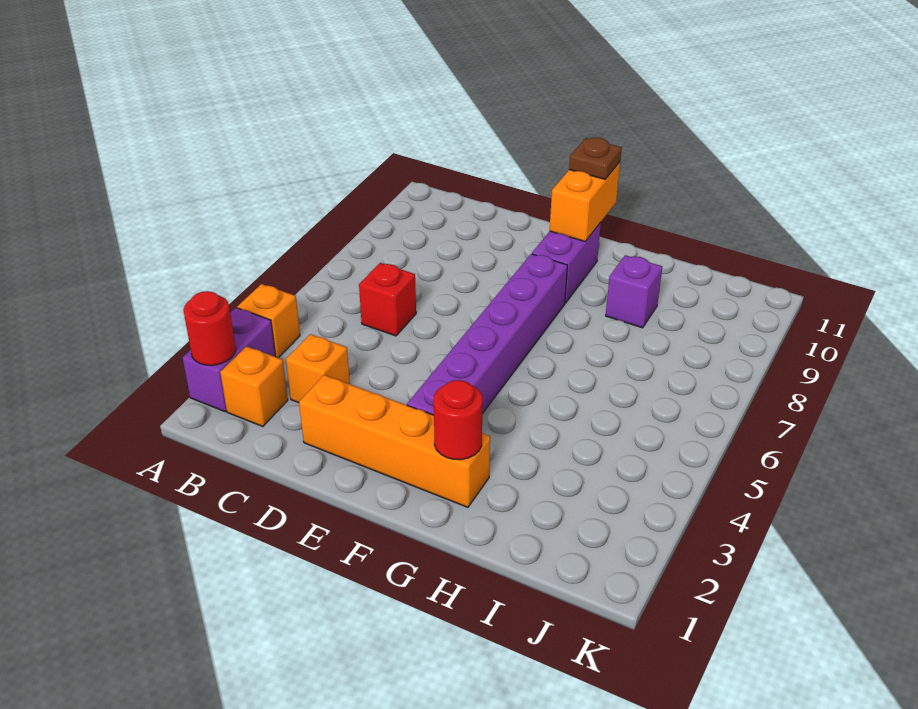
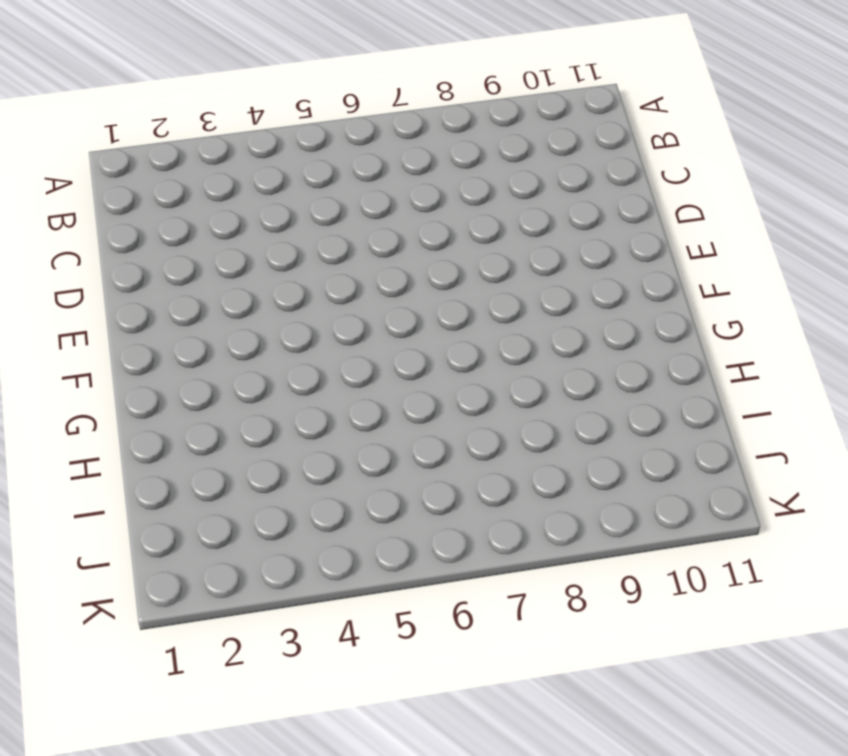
none -> purple 1x2 brick [183,308,275,412]
none -> orange 1x1 brick [237,284,300,358]
none -> orange 1x1 brick [220,346,288,427]

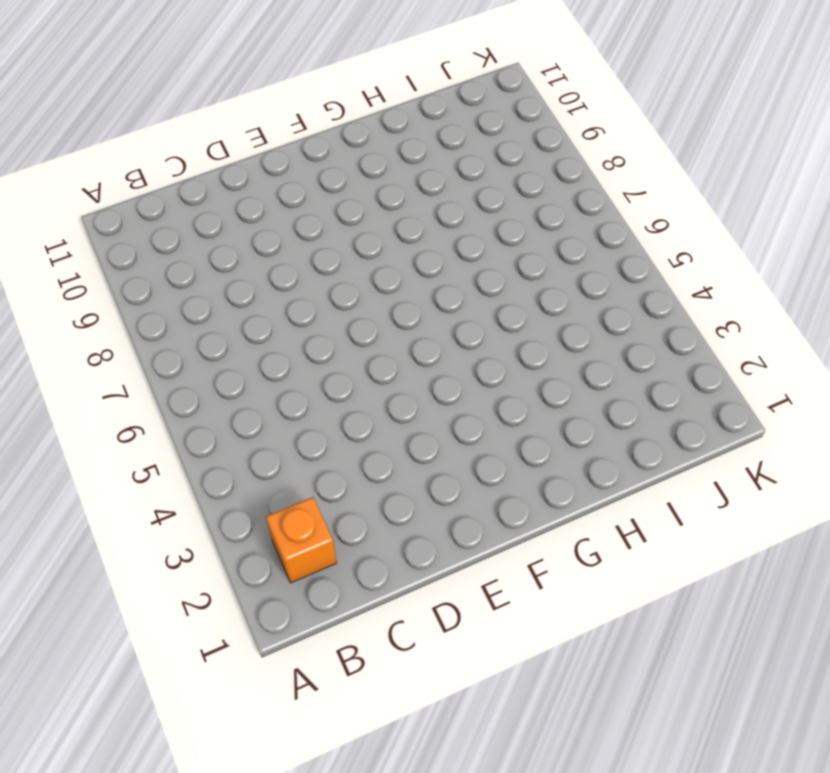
none -> purple 1x2 brick [183,308,275,412]
none -> orange 1x1 brick [237,284,300,358]
none -> orange 1x1 brick [286,334,350,403]

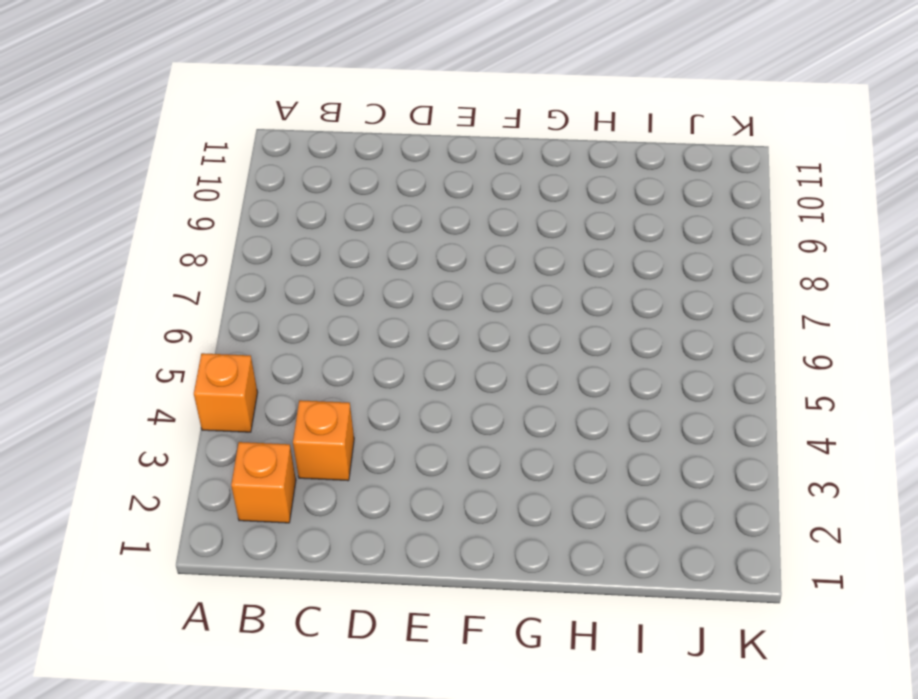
none -> purple 1x2 brick [183,308,275,412]
none -> red 1x1 brick [359,263,416,336]
none -> orange 1x4 brick [299,375,490,507]

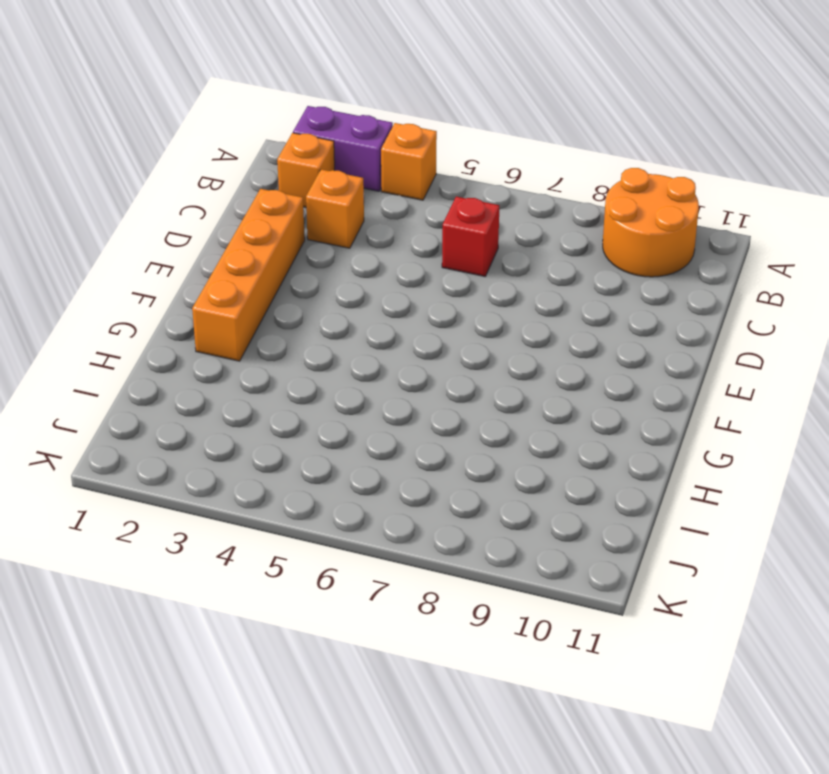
orange 2x2 round brick [603,168,699,277] -> none
none -> purple 1x6 brick [407,254,567,415]
none -> purple 1x2 brick [532,223,601,303]
none -> purple 1x1 brick [606,255,662,328]

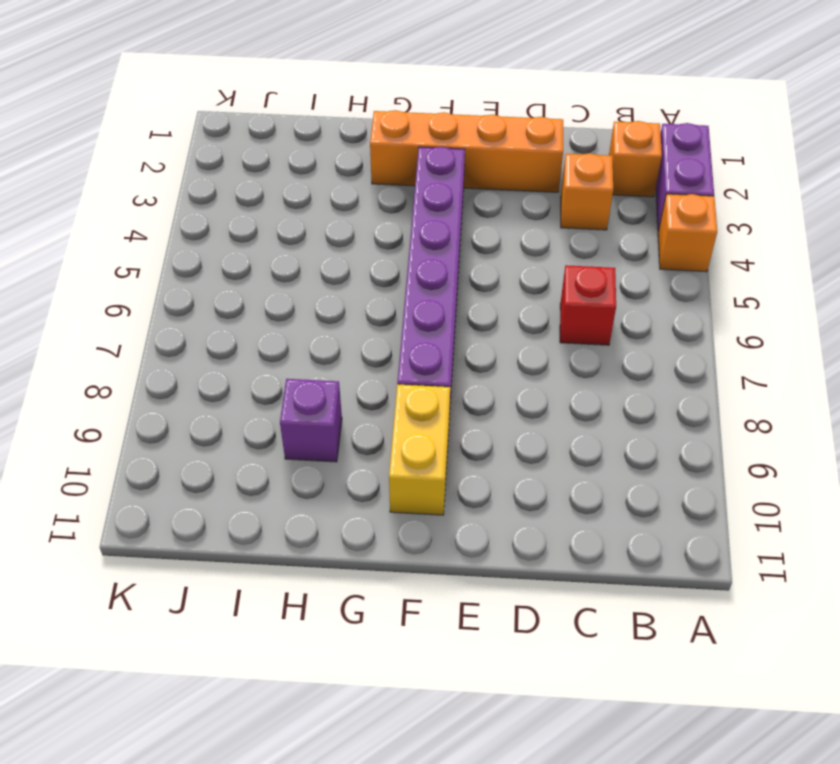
yellow 1x2 brick [389,384,450,515] -> purple 1x2 brick [532,223,601,303]
none -> red 1x1 round brick [183,291,236,365]
none -> orange 1x2 brick [550,162,620,241]
none -> red 1x1 round brick [434,380,483,460]

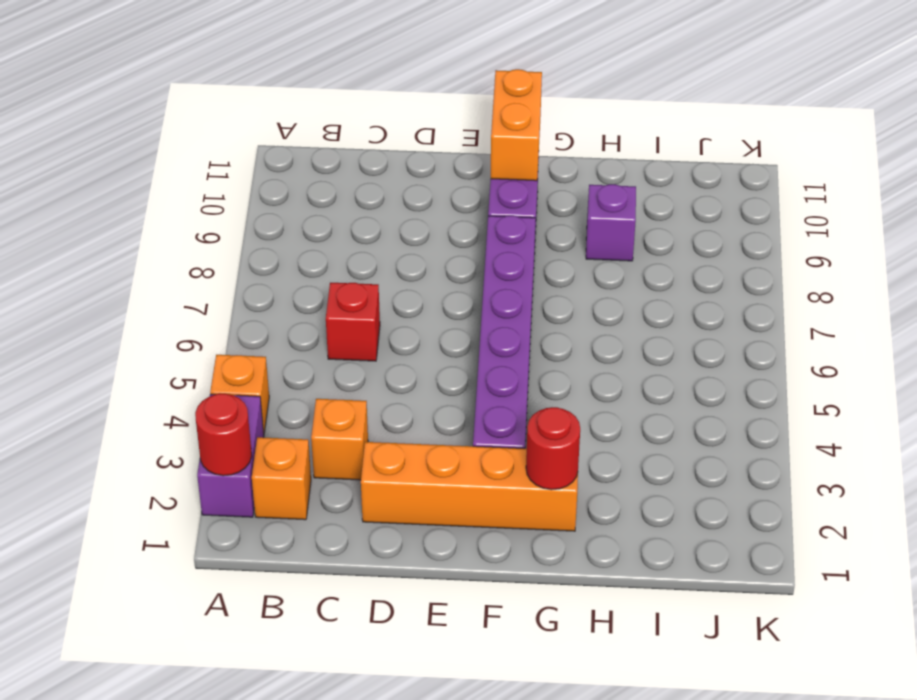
none -> brown 1x1 plate [569,138,622,179]

